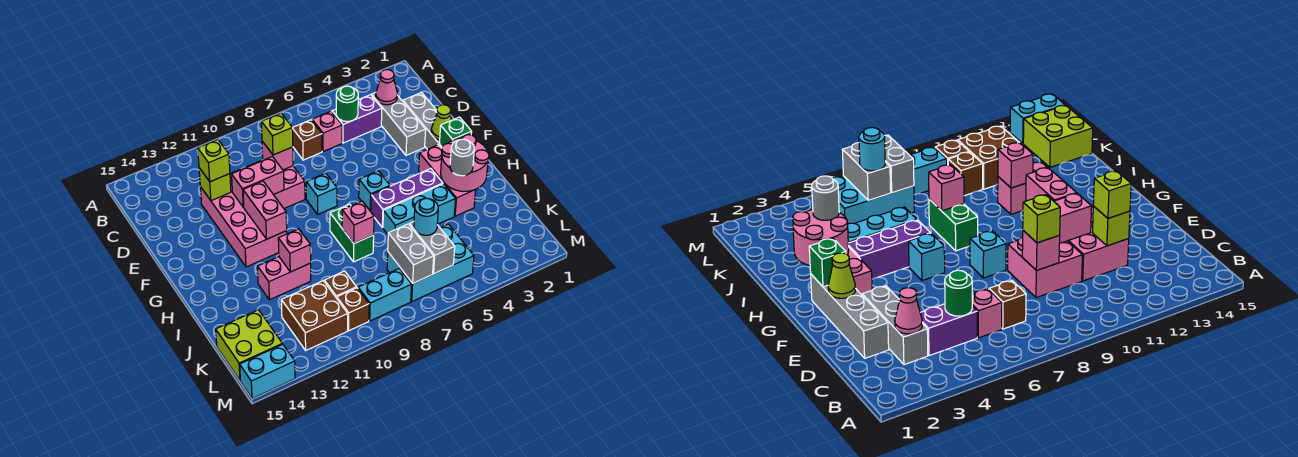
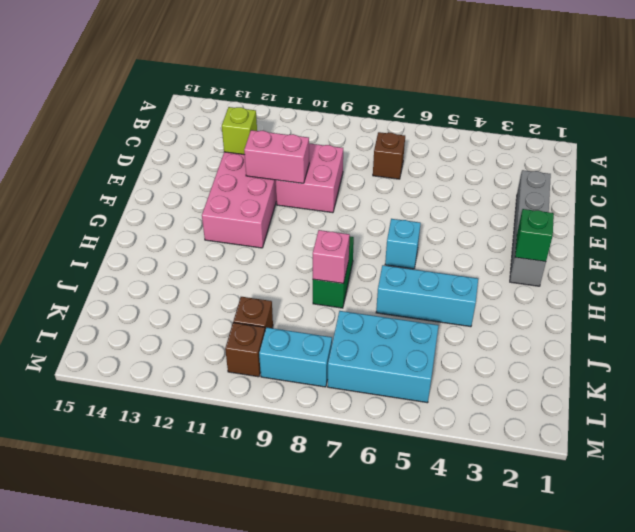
none -> grey 1x3 brick [372,93,426,155]
none -> purple 1x2 brick [332,95,382,143]
none -> pink 1x1 brick [312,111,342,152]
none -> cyan 1x1 brick [306,173,337,214]

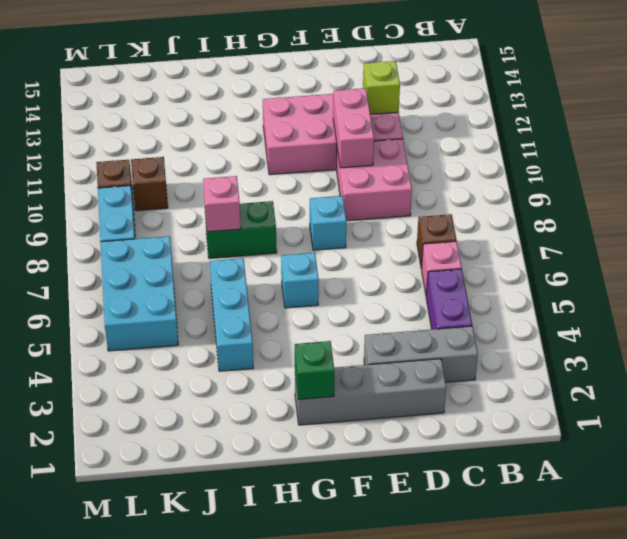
none -> pink 1x3 brick [419,145,476,216]
none -> purple 1x3 brick [371,169,443,228]
none -> pink 1x2 brick [258,257,311,300]
none -> brown 2x2 brick [281,281,348,350]

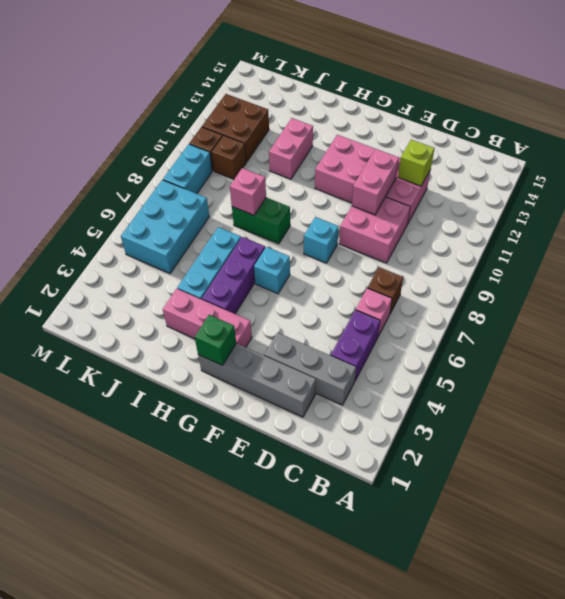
none -> lime 2x2 brick [216,310,282,380]
none -> cyan 1x2 brick [240,344,295,399]
none -> pink 1x1 cone [376,70,398,105]
none -> green 1x1 round brick [336,86,358,121]

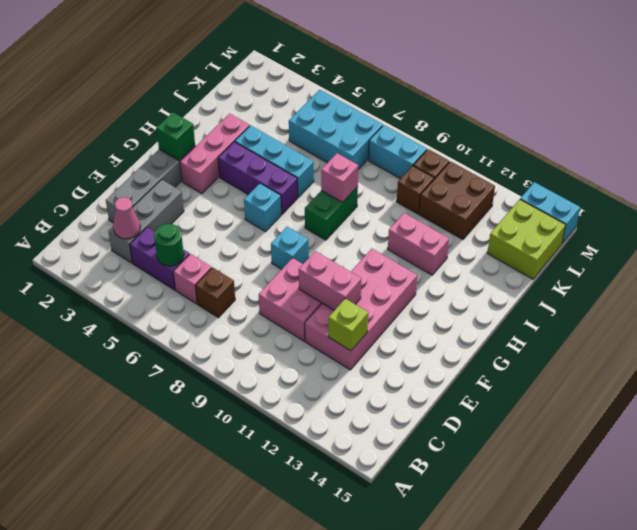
none -> pink 1x1 brick [262,141,293,170]
none -> lime 1x1 cone [431,105,451,140]
none -> pink 1x2 brick [243,181,287,239]
none -> pink 2x2 round brick [441,135,489,191]

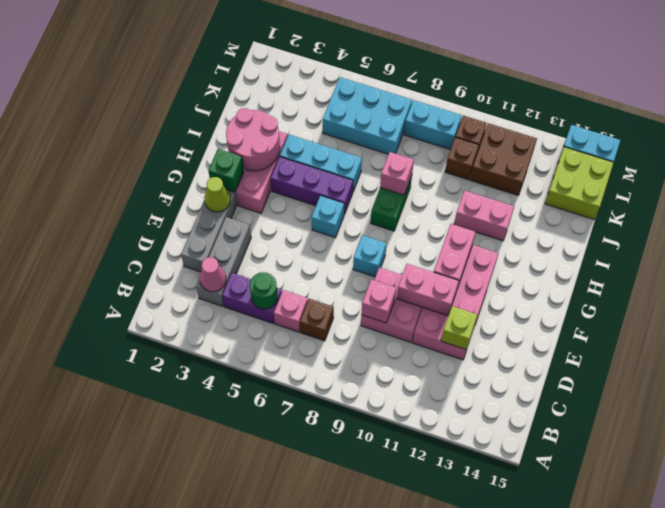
none -> pink 1x1 brick [278,229,311,272]
none -> grey 1x2 brick [409,222,455,274]
none -> grey 1x2 brick [388,224,434,283]
none -> lime 1x1 brick [261,113,293,155]

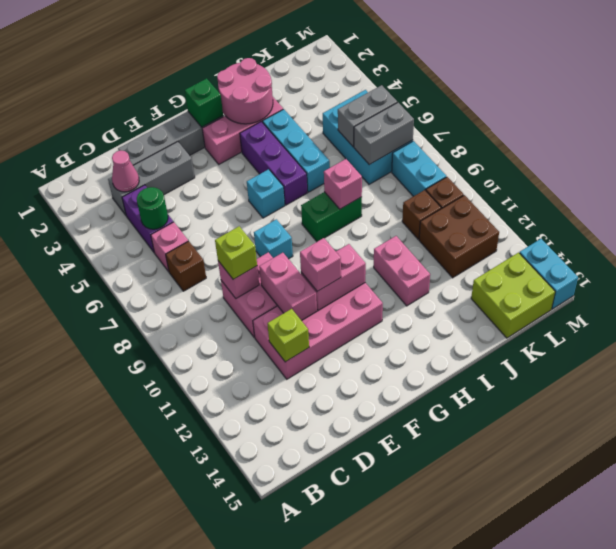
pink 1x1 brick [300,238,341,292] -> pink 1x1 brick moved to [278,229,311,272]
none -> lime 1x1 cone [431,105,451,140]
none -> lime 1x1 brick [198,140,230,182]
none -> grey 1x1 round brick [450,139,474,176]
none -> cyan 1x1 round brick [414,198,438,235]

